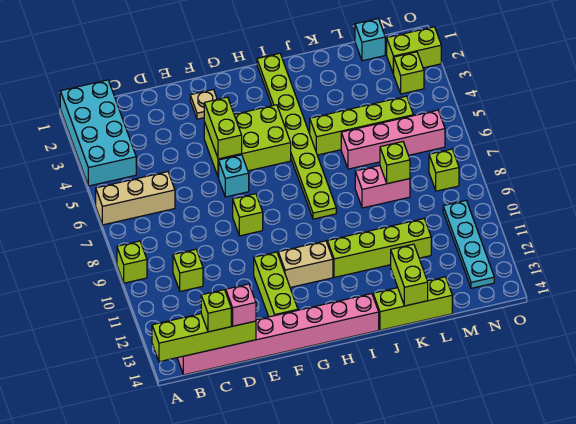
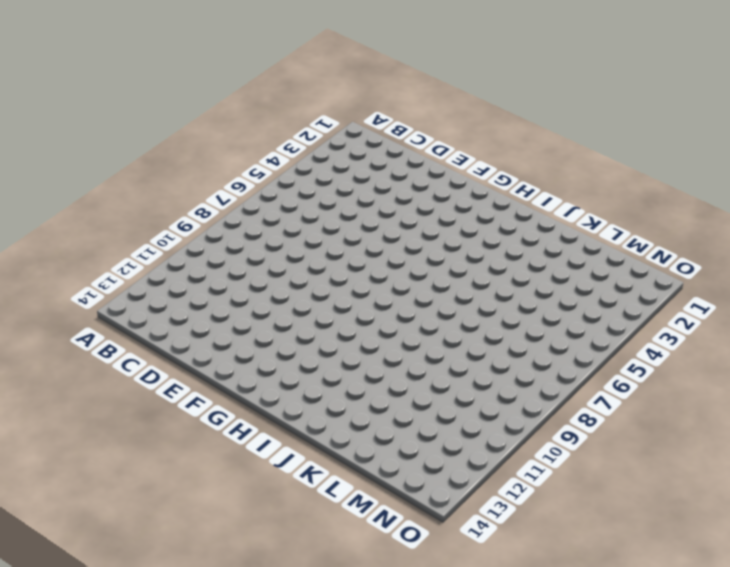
none -> cyan 2x4 brick [60,80,136,186]
none -> tan 1x3 brick [96,172,175,225]
none -> lime 1x1 brick [117,241,147,283]

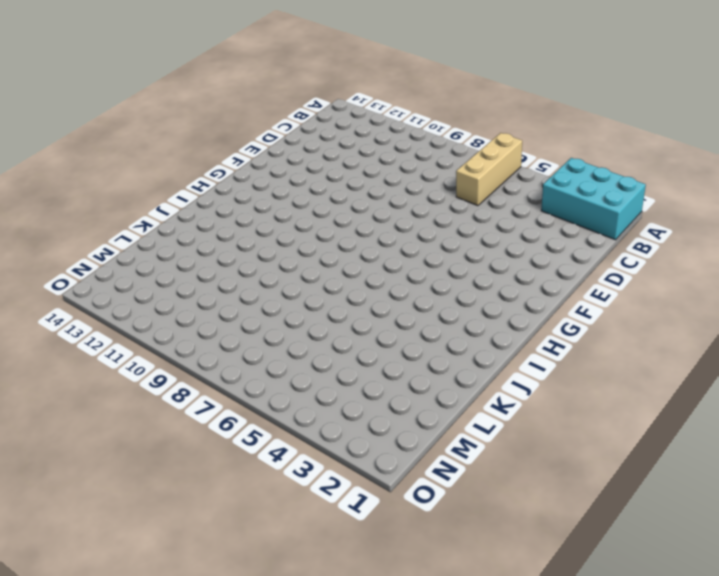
cyan 2x3 brick [541,158,646,240] -> cyan 2x4 brick [60,80,136,186]
none -> lime 1x1 brick [117,241,147,283]
none -> pink 1x8 brick [177,294,379,375]
none -> lime 1x1 brick [173,249,203,291]

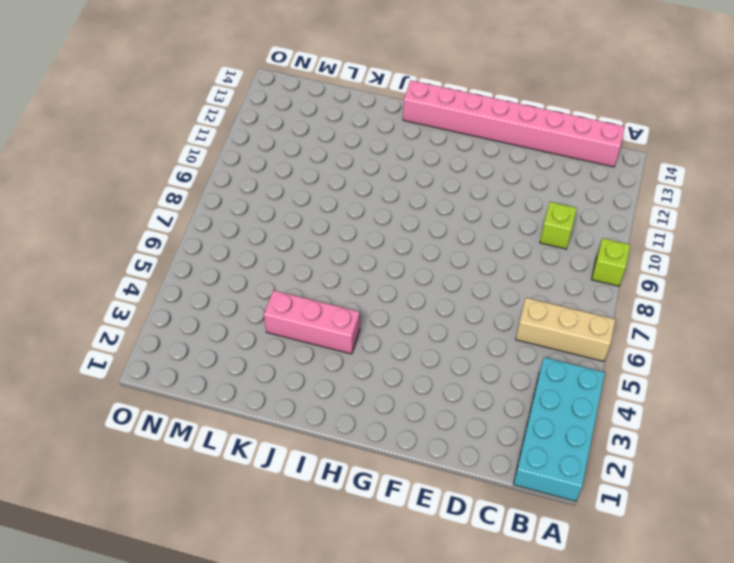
pink 1x3 brick [264,290,360,354] -> lime 1x8 plate [257,53,336,219]
none -> tan 1x1 plate [190,90,217,119]
none -> lime 2x3 brick [204,105,291,178]
none -> cyan 1x1 brick [219,155,249,197]

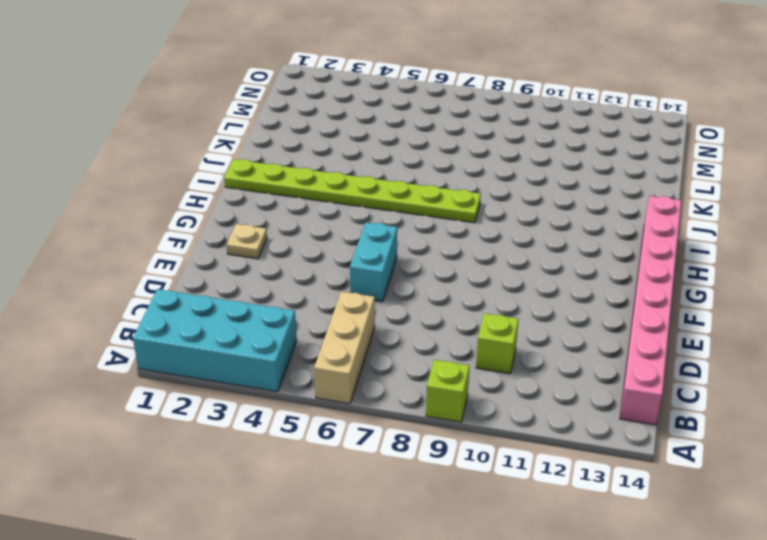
cyan 1x2 brick [350,223,397,302] -> cyan 1x1 brick [219,155,249,197]
none -> lime 2x3 brick [204,105,291,178]
none -> lime 1x1 brick [233,194,263,236]
none -> lime 1x3 brick [254,252,298,317]

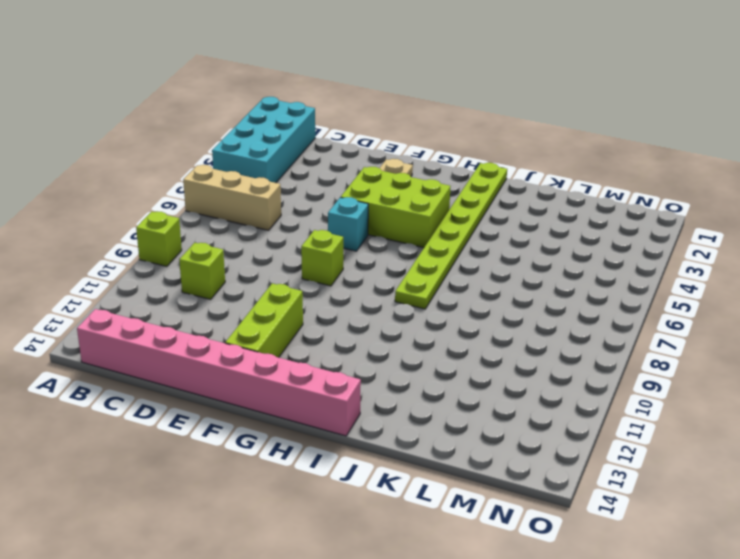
none -> tan 1x2 brick [278,241,333,287]
none -> lime 1x4 brick [327,219,431,277]
none -> lime 1x4 brick [310,96,413,155]

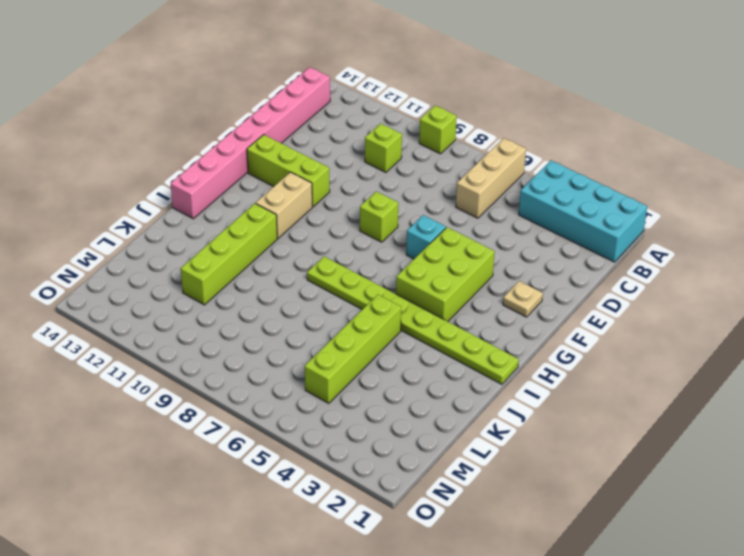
none -> lime 1x3 brick [373,277,452,330]
none -> pink 1x4 brick [341,110,445,169]
none -> pink 1x2 brick [355,166,410,208]

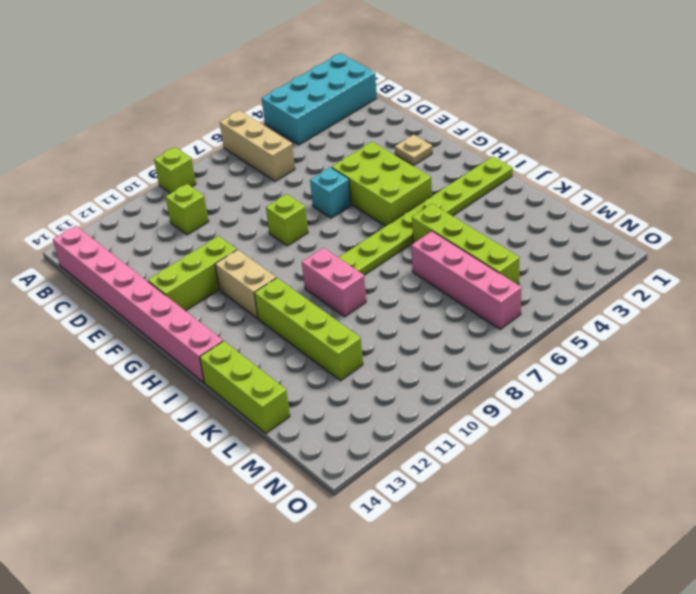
pink 1x2 brick [302,248,366,317] -> pink 1x2 brick moved to [355,166,410,208]
none -> cyan 1x1 brick [355,19,385,61]
none -> lime 1x2 brick [387,27,441,74]
none -> lime 1x1 brick [394,52,424,94]

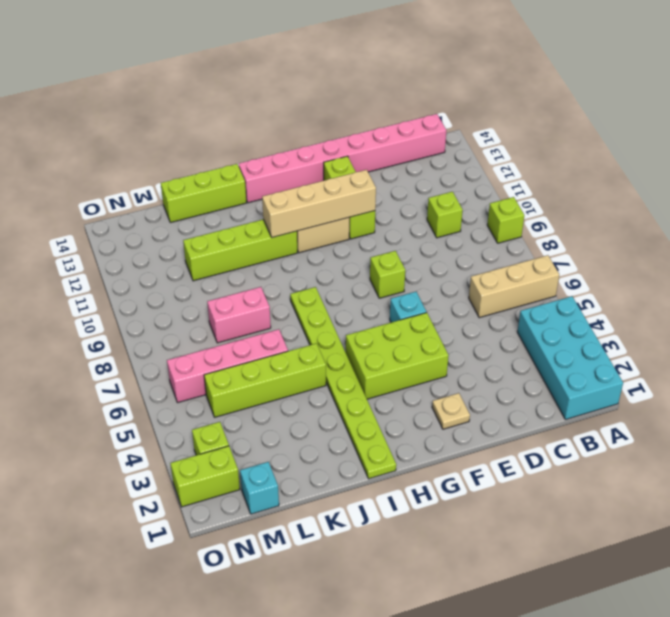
tan 1x4 brick [262,170,376,237] -> none
none -> lime 1x1 brick [429,149,459,191]
none -> cyan 1x4 plate [443,201,494,288]
none -> lime 1x4 brick [152,314,256,362]

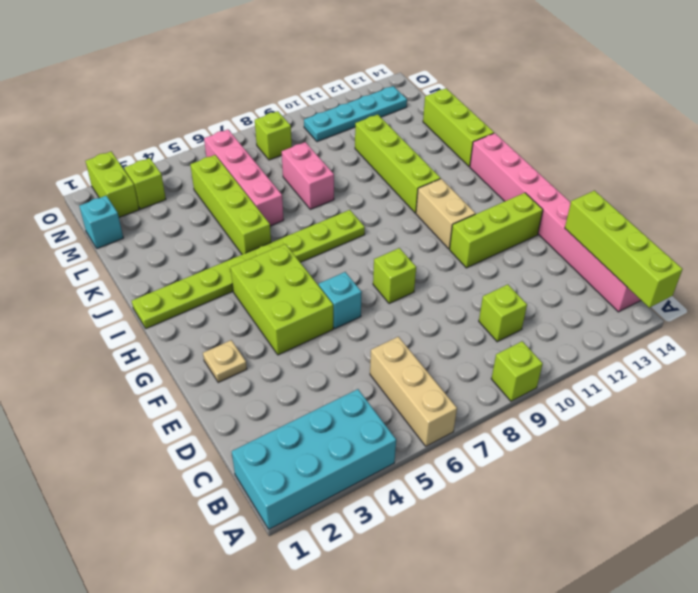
none -> lime 1x2 brick [204,97,242,159]
none -> lime 1x2 brick [391,244,428,306]
none -> lime 1x1 brick [380,142,410,184]

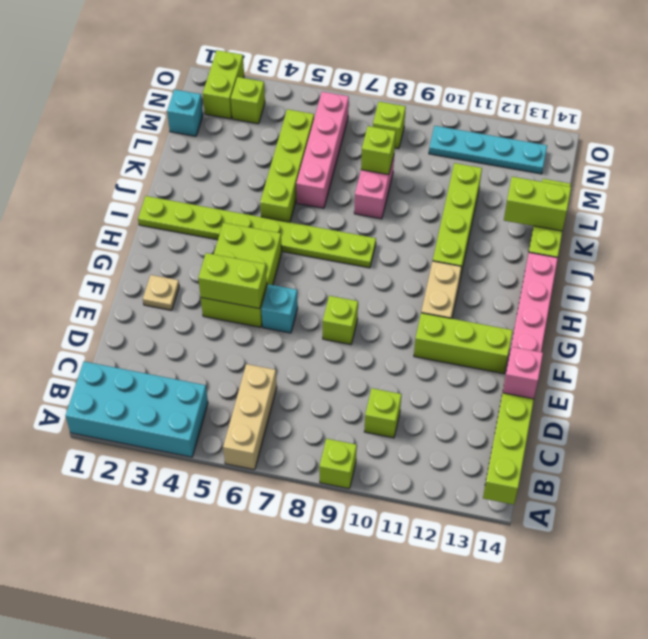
none -> lime 1x1 brick [201,290,231,332]

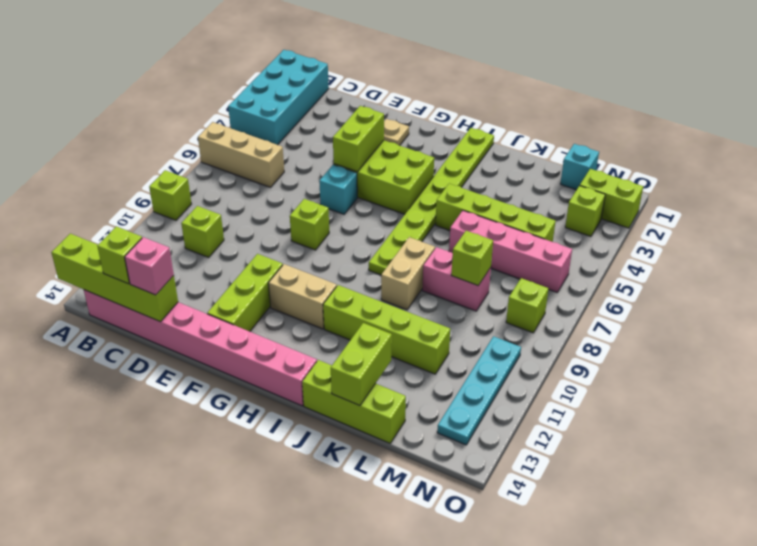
tan 1x2 brick [381,237,435,310] -> none

